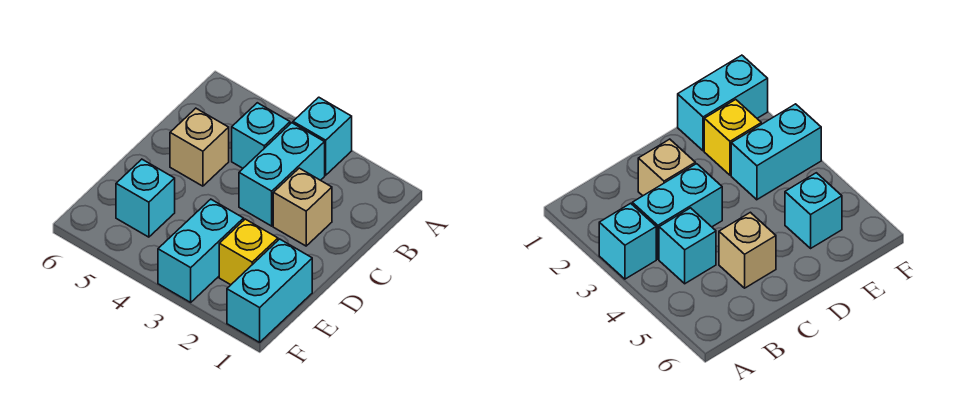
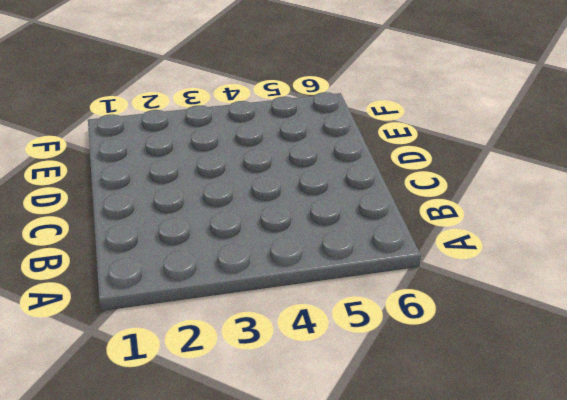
none -> cyan 1x1 brick [293,97,352,175]
none -> cyan 1x2 brick [239,123,325,226]

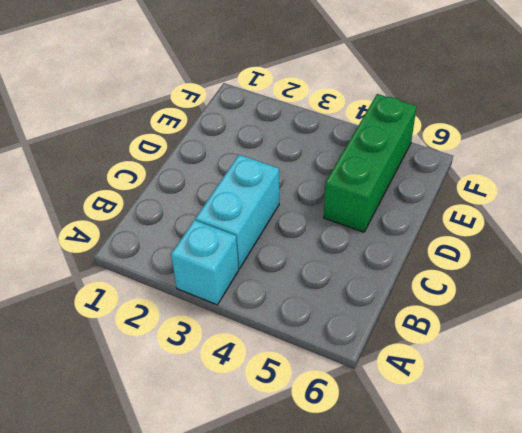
green 1x3 brick [324,94,417,232] -> cyan 1x1 brick [116,159,175,237]
none -> cyan 1x1 brick [232,103,290,168]
none -> tan 1x1 brick [273,168,332,246]

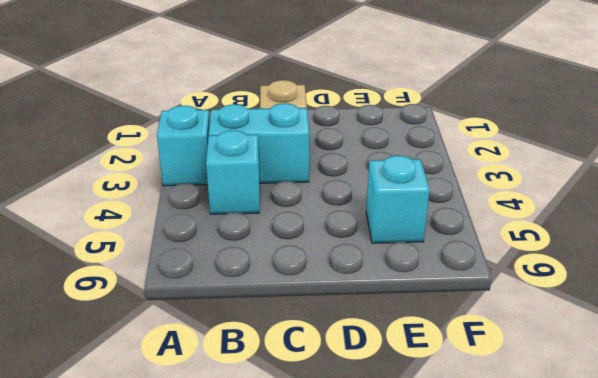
none -> tan 1x1 brick [170,108,229,186]
none -> cyan 1x2 brick [227,239,312,342]

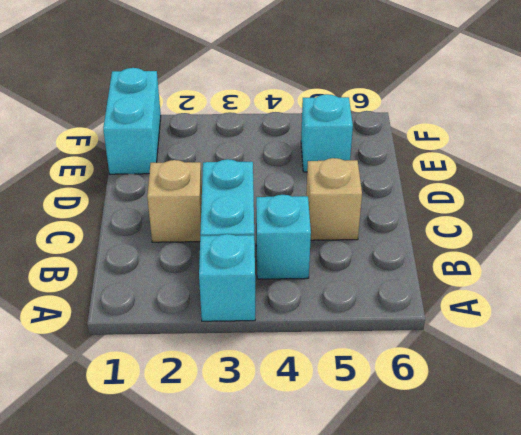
none -> yellow 1x1 brick [219,219,278,285]
none -> cyan 1x2 brick [158,199,244,302]

